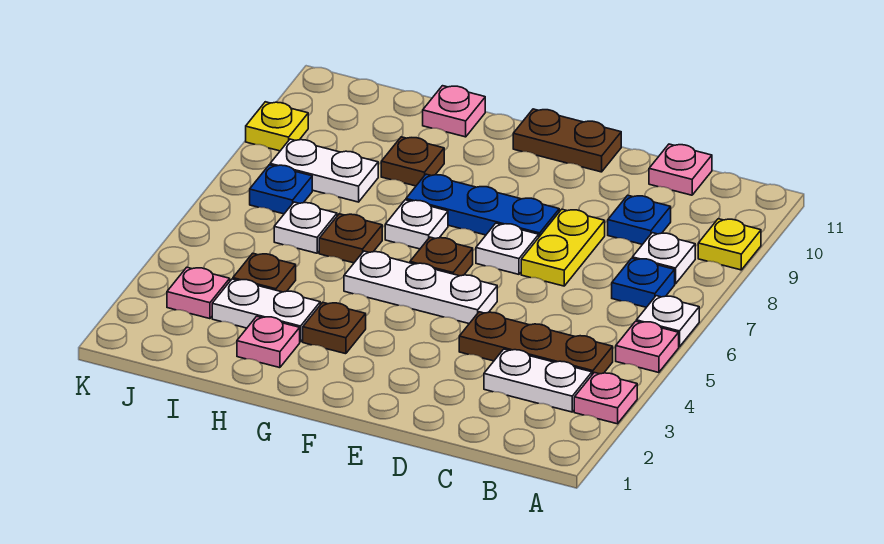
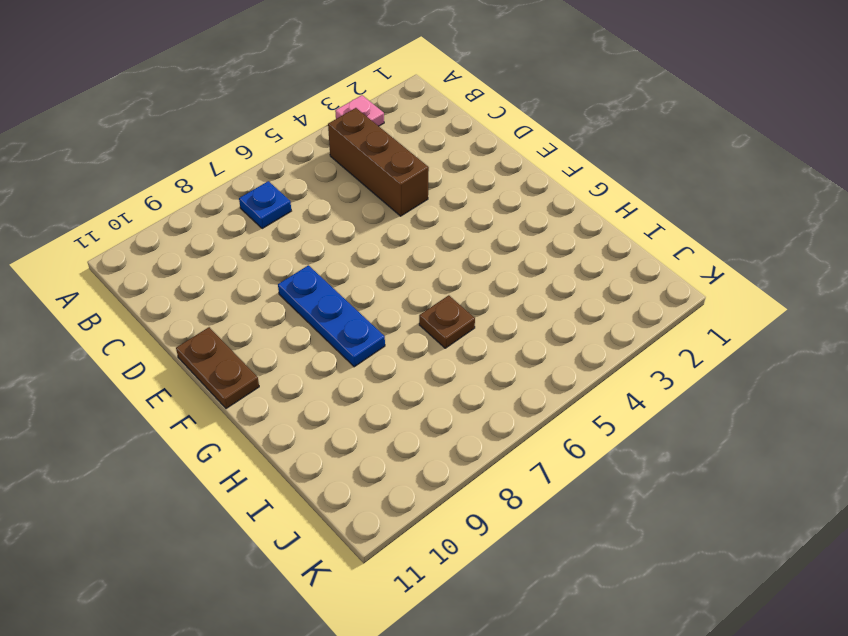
brown 1x3 brick [328,108,429,216] -> brown 1x3 plate [459,312,613,375]
none -> pink 1x1 plate [616,321,679,373]
none -> white 1x1 plate [636,296,699,347]
none -> yellow 1x1 plate [698,219,761,270]

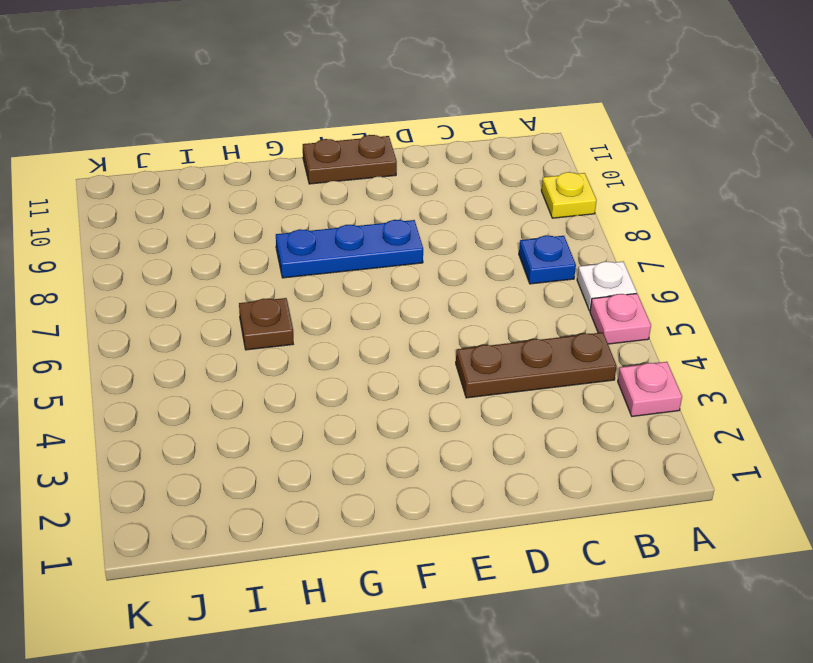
none -> white 1x2 plate [484,349,592,412]
none -> white 1x1 plate [632,233,695,284]
none -> blue 1x1 plate [608,195,671,244]

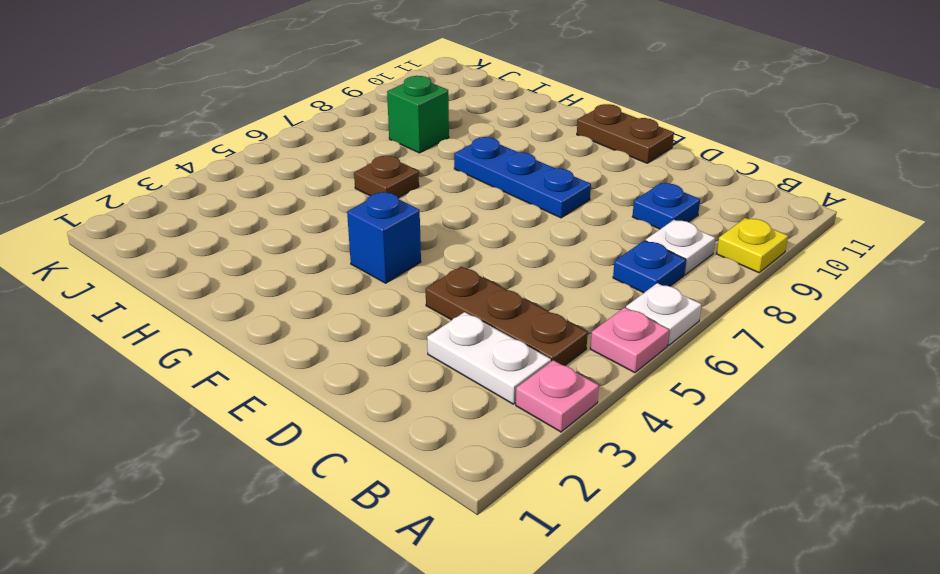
blue 1x1 brick [347,192,421,283] -> none
green 1x1 brick [387,76,449,153] -> white 1x2 plate [270,139,378,202]
none -> pink 1x1 plate [649,144,712,195]
none -> yellow 1x2 plate [521,209,605,286]
none -> white 1x3 plate [344,251,497,323]

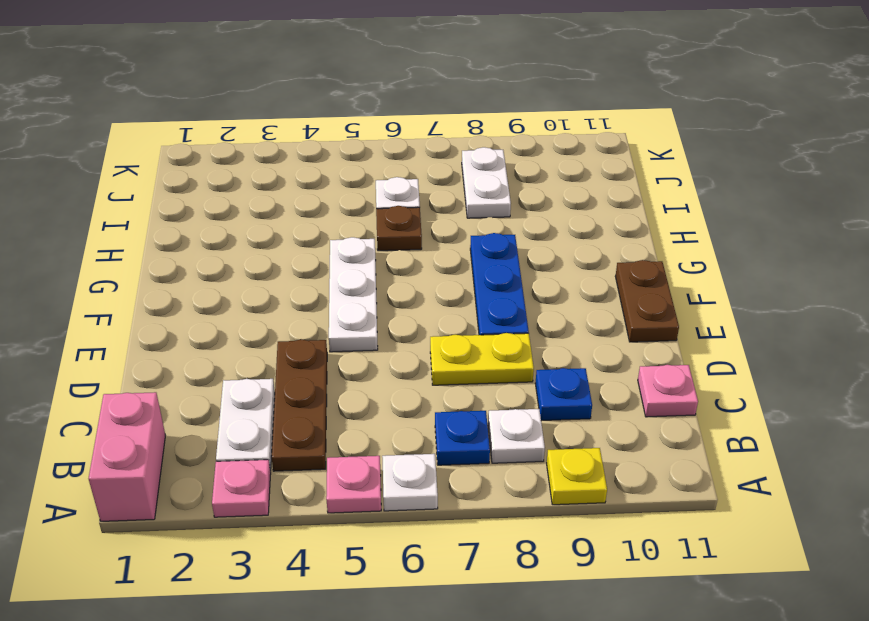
pink 1x2 brick [89,392,165,521] -> none
none -> white 1x1 plate [476,223,539,274]
none -> brown 1x1 plate [410,237,473,276]
none -> brown 1x1 plate [303,302,366,354]

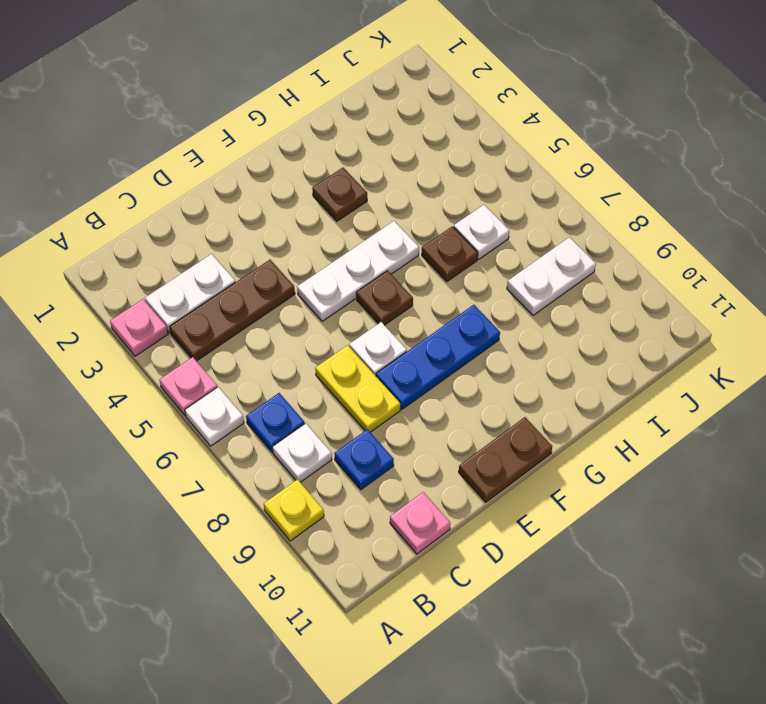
none -> white 1x1 plate [385,200,448,249]
none -> pink 1x1 plate [237,316,300,368]
none -> white 1x2 plate [212,279,320,342]

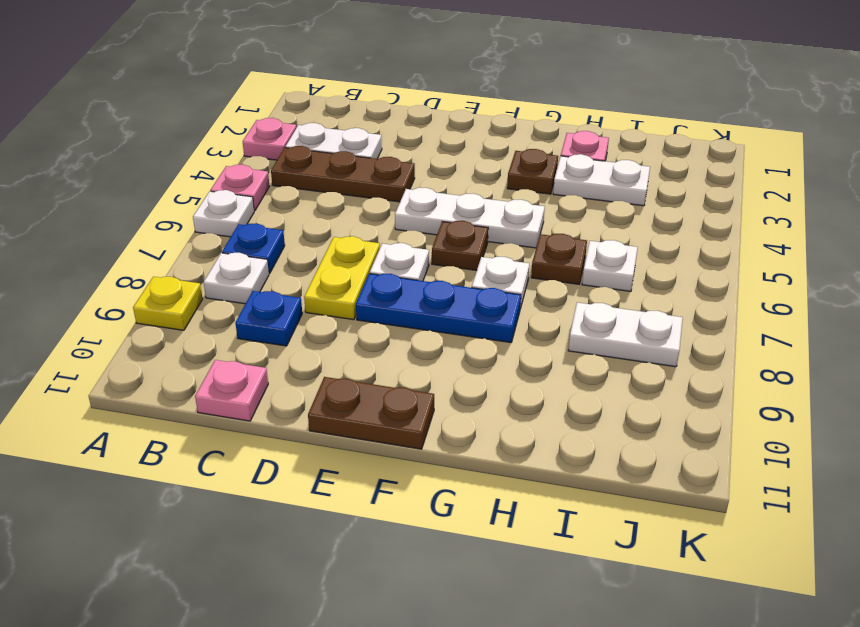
none -> brown 1x1 plate [381,137,444,186]
none -> pink 1x1 plate [423,86,485,137]
none -> brown 1x1 plate [233,253,296,292]

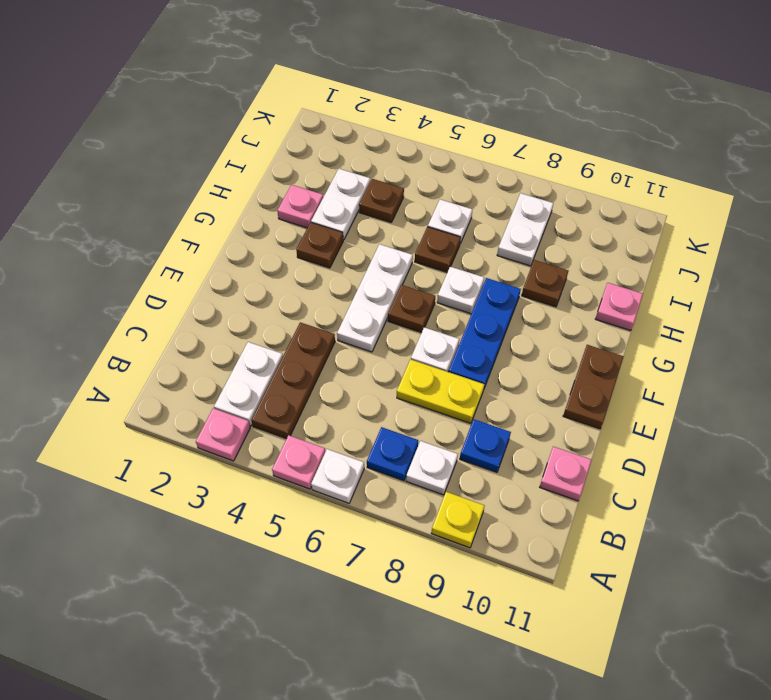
none -> pink 1x1 plate [167,267,230,319]
none -> blue 1x1 plate [250,165,312,214]
none -> yellow 1x1 plate [246,102,308,151]

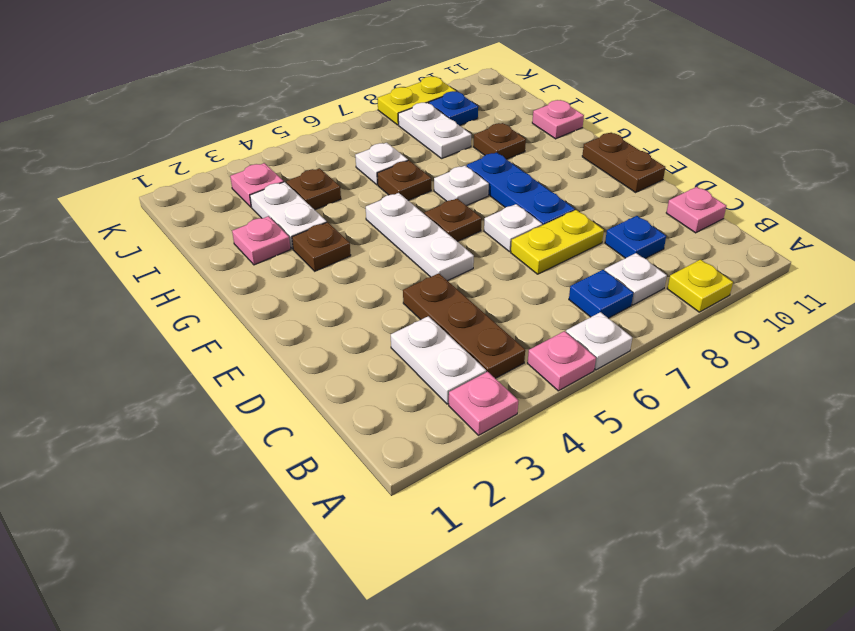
blue 1x1 plate [429,91,478,126] -> blue 1x1 plate moved to [250,165,312,214]
yellow 1x2 plate [378,76,456,125] -> yellow 1x1 plate [246,102,308,151]

